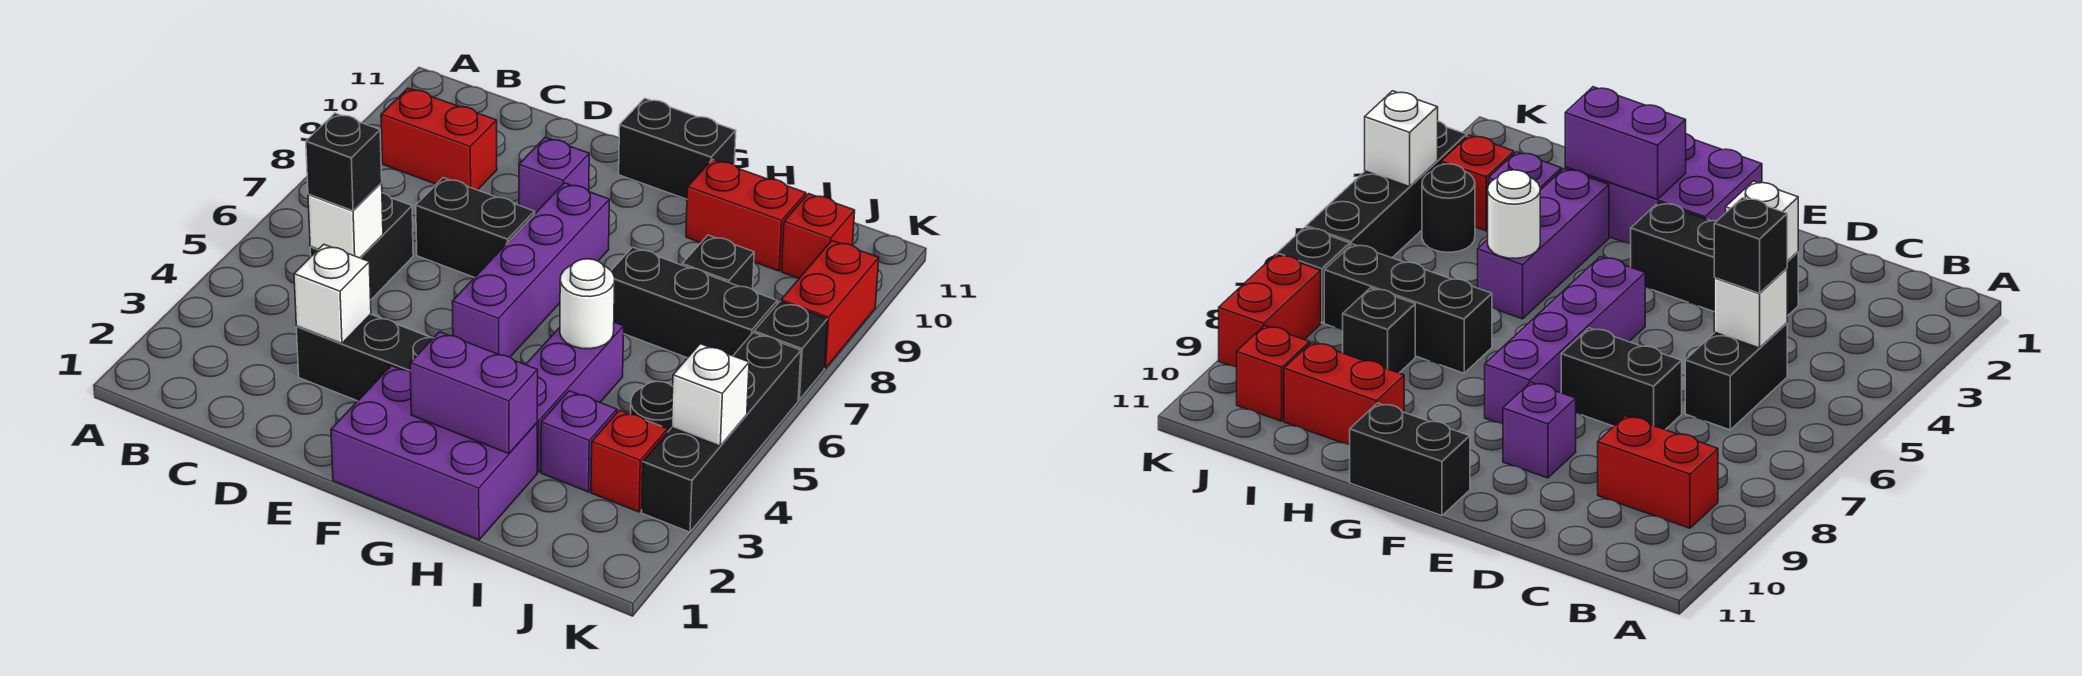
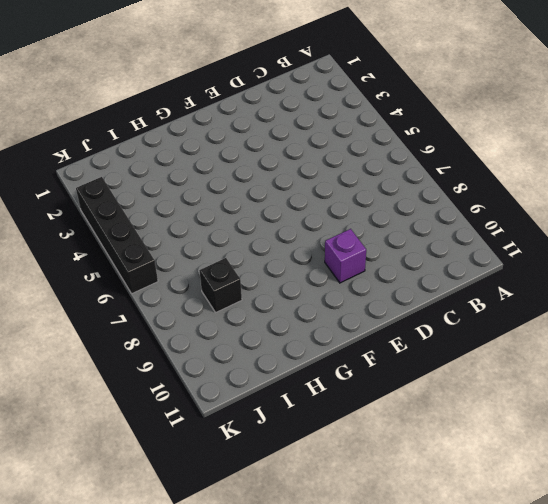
none -> red 1x2 brick [381,88,497,190]
none -> black 1x2 brick [310,193,413,299]
none -> black 1x3 brick [296,314,433,401]

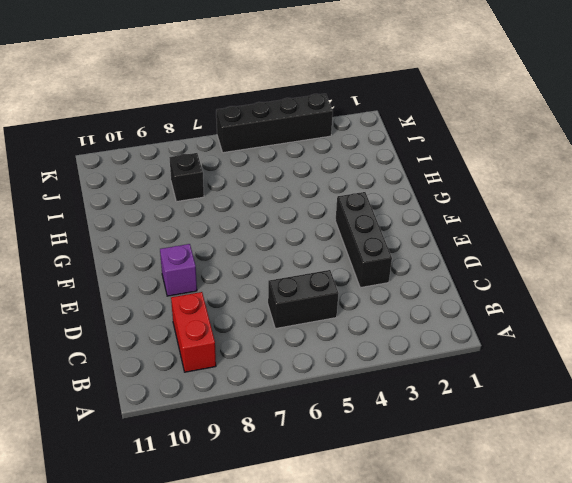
none -> black 1x2 brick [416,178,535,278]
none -> purple 2x3 brick [331,366,537,540]
none -> purple 1x4 brick [452,183,609,357]

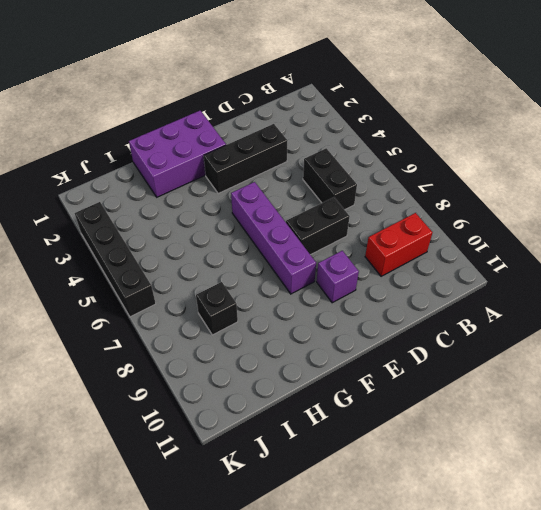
none -> black 1x2 brick [619,98,736,199]
none -> purple 1x3 brick [526,322,624,472]
none -> black 1x3 brick [611,247,777,358]

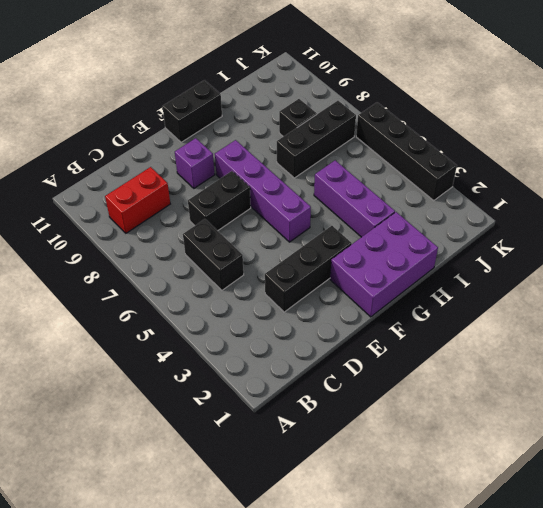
none -> red 1x2 brick [686,160,806,271]
none -> purple 1x1 brick [541,391,617,492]
none -> red 1x1 brick [591,410,668,512]

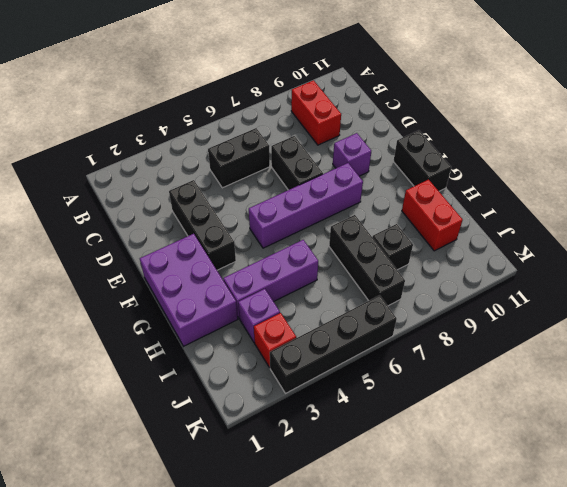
none -> black 1x1 round brick [631,381,673,431]
none -> red 1x1 brick [781,194,855,278]
none -> black 1x1 brick [754,302,827,400]

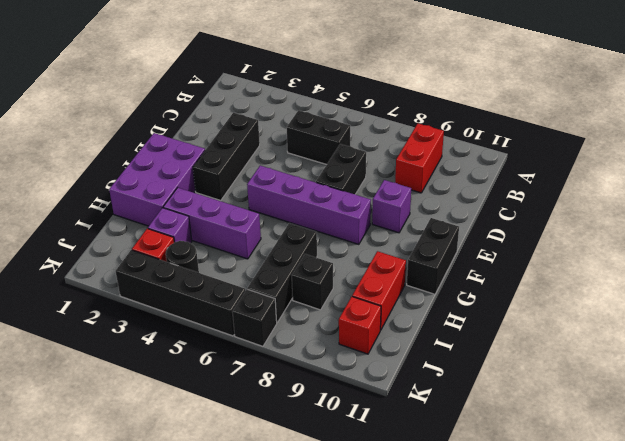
none -> red 1x2 brick [781,241,879,368]
none -> white 1x1 brick [308,183,383,258]
none -> white 1x1 brick [294,244,371,344]

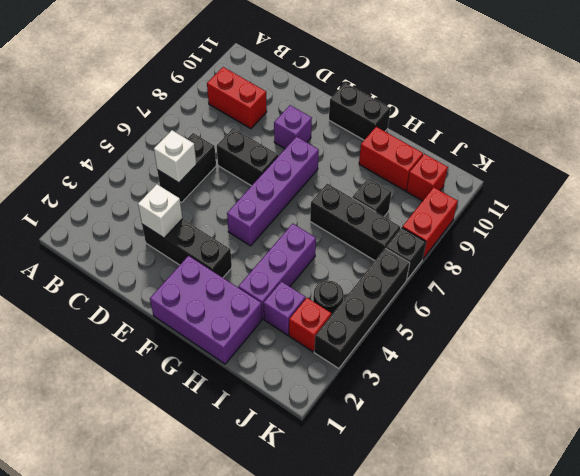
none -> purple 1x2 brick [410,332,538,454]
none -> white 1x1 round brick [560,259,615,349]
none -> white 1x1 brick [671,344,749,446]

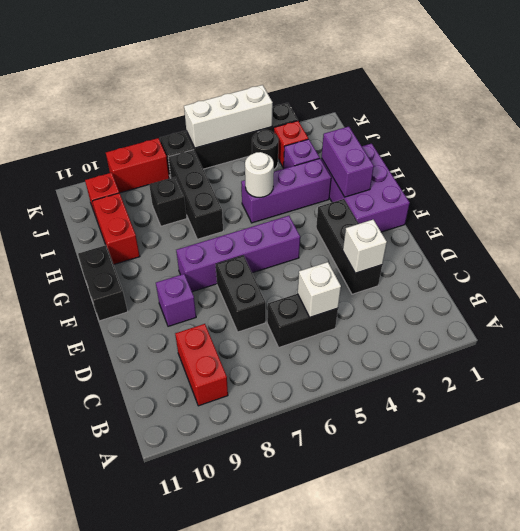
white 1x3 brick [184,85,273,148] -> white 1x1 brick [671,344,749,446]
none -> black 1x1 brick [306,113,382,211]

